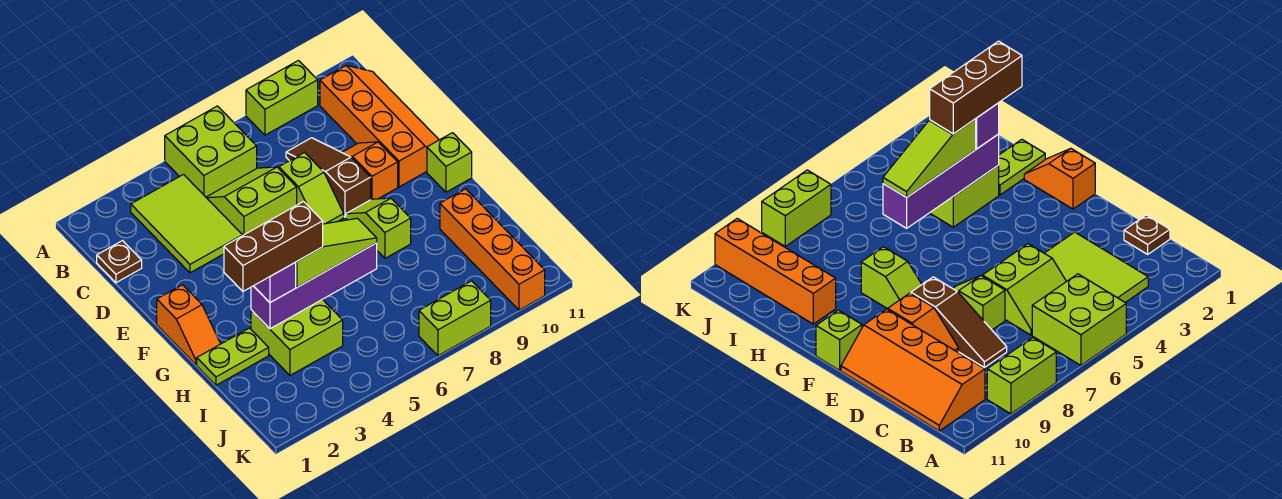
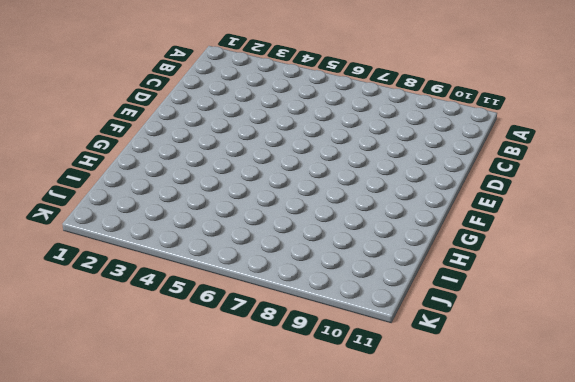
none -> lime 2x2 brick [165,106,257,197]
none -> lime 1x2 brick [246,61,318,135]
none -> lime 2x3 tile [131,175,243,273]

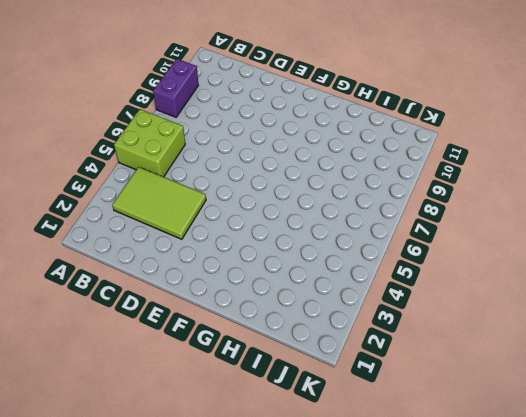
purple 1x2 brick [153,59,198,117] -> lime 1x2 brick [246,61,318,135]
none -> orange 2x4 slope [320,65,439,187]
none -> brown 1x1 plate [97,241,142,283]
none -> lime 2x2 slope [206,167,297,235]

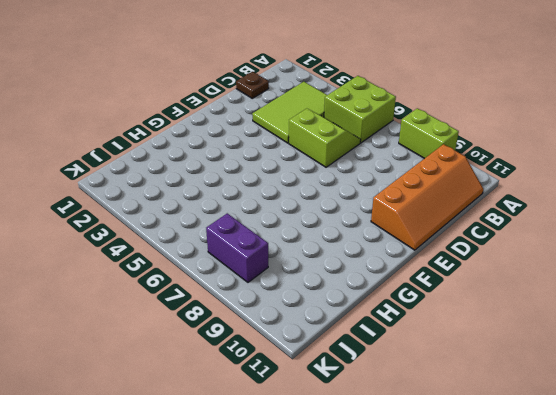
purple 1x2 brick [206,213,268,282] -> none
none -> brown 1x3 slope [286,138,371,217]
none -> lime 1x2 slope [279,153,344,224]
none -> orange 1x2 slope [342,142,398,199]

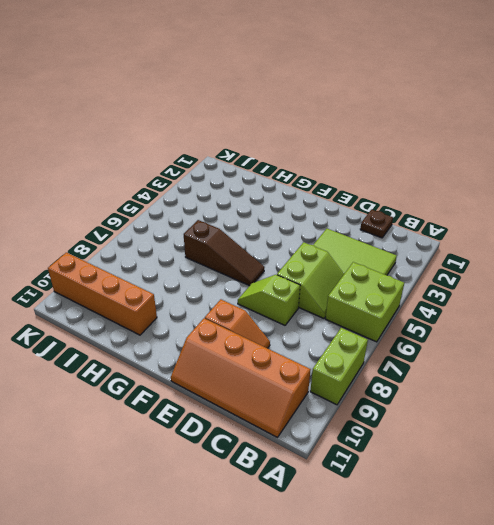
brown 1x3 slope [184,220,265,286] -> brown 1x3 slope moved to [286,138,371,217]
none -> orange 1x2 slope [157,285,221,365]
none -> lime 1x2 slope [346,198,411,258]
none -> lime 1x1 brick [427,133,472,192]

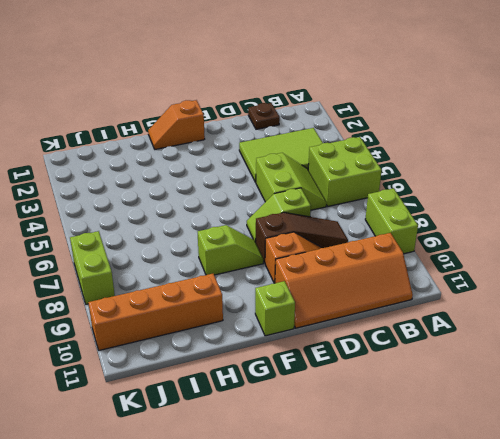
none -> lime 1x2 plate [197,328,269,385]
none -> lime 2x2 brick [251,299,343,375]
none -> purple 1x4 brick [251,243,377,329]

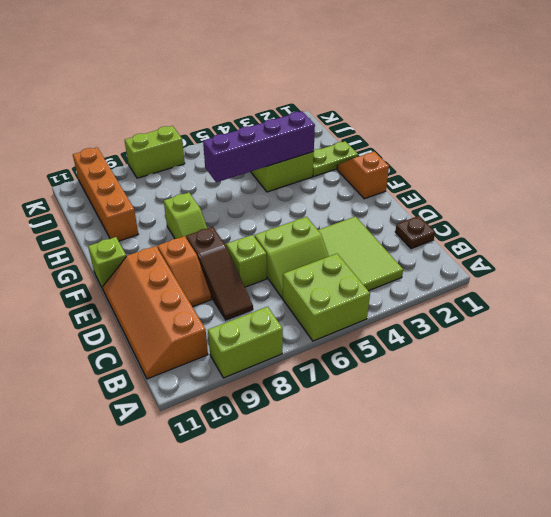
none -> purple 1x1 brick [254,263,296,303]
none -> lime 1x3 slope [295,218,377,287]
none -> brown 1x3 brick [224,202,323,291]

